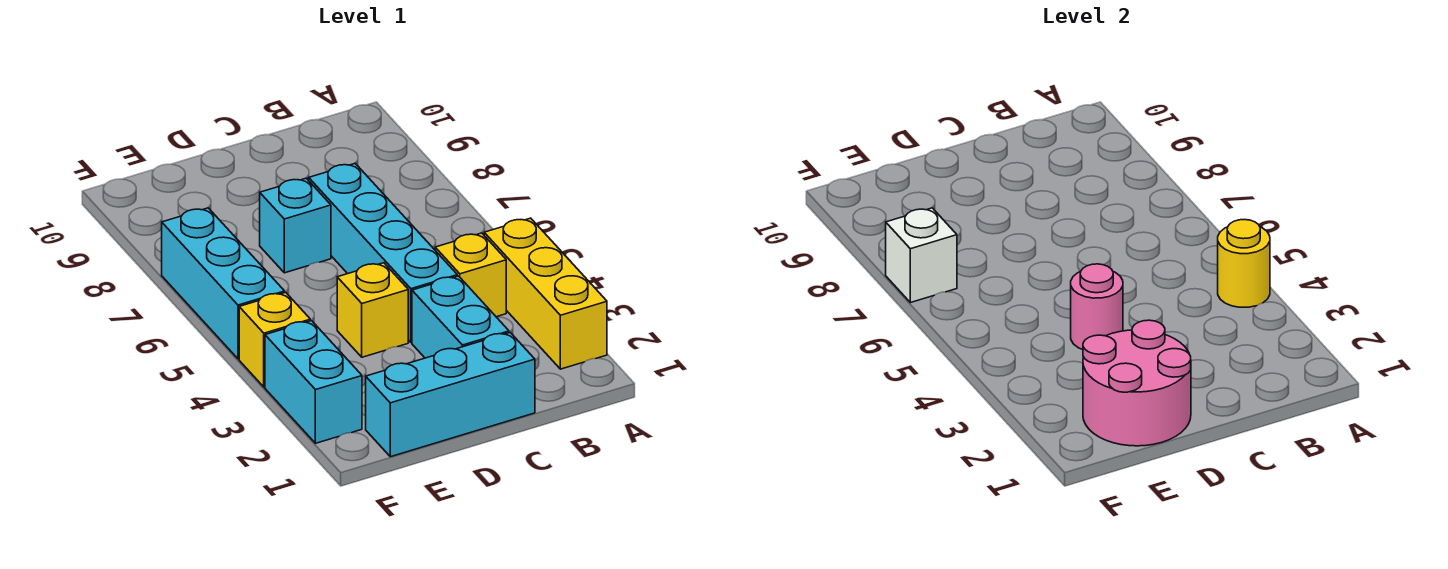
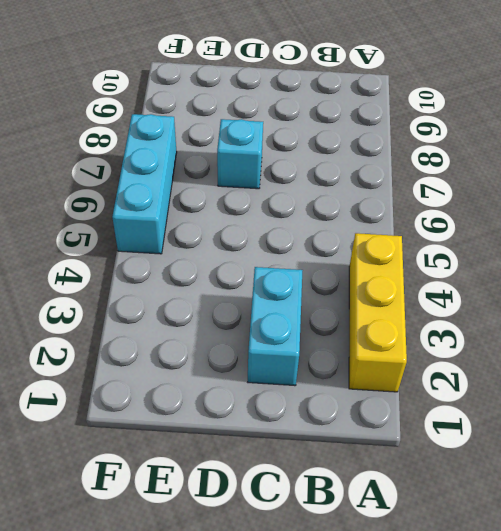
none -> yellow 1x1 brick [435,233,506,317]
none -> cyan 1x3 brick [366,333,535,457]
none -> cyan 1x4 brick [309,164,457,342]

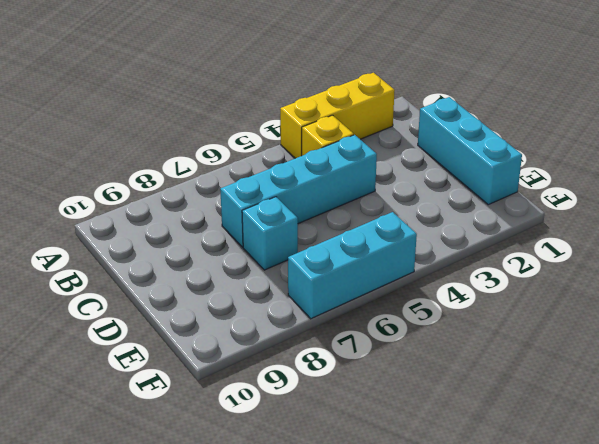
none -> cyan 1x2 brick [412,276,509,358]
none -> yellow 1x1 brick [337,263,408,357]
none -> cyan 1x2 brick [265,321,362,443]

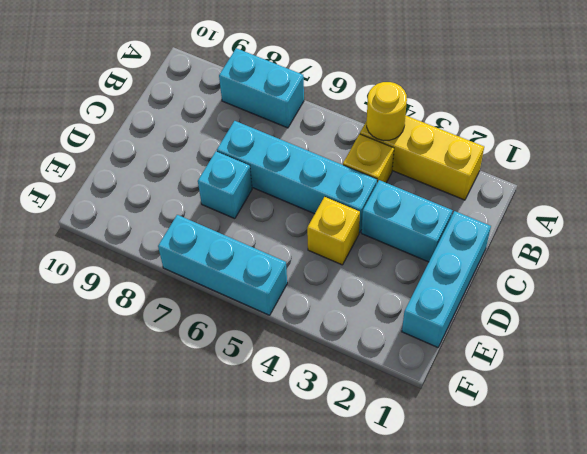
cyan 1x2 brick [219,48,304,128] -> cyan 1x2 brick moved to [265,321,362,443]
none -> yellow 1x1 brick [239,293,310,387]
none -> pink 2x2 round brick [1083,320,1191,446]
none -> pink 1x1 round brick [1071,264,1123,350]

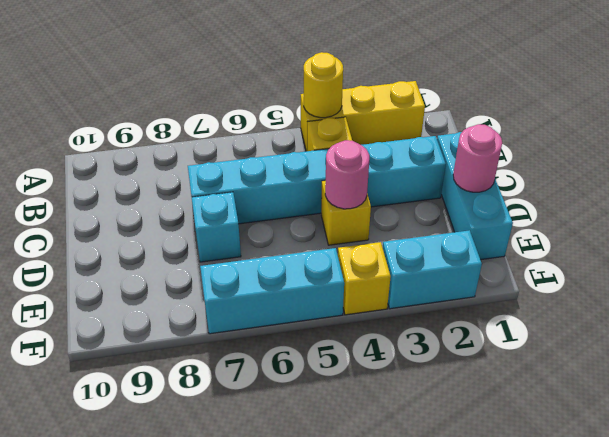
pink 1x1 round brick [453,124,502,192] -> pink 2x2 round brick [1083,320,1191,446]
none -> white 1x1 brick [886,208,957,303]

